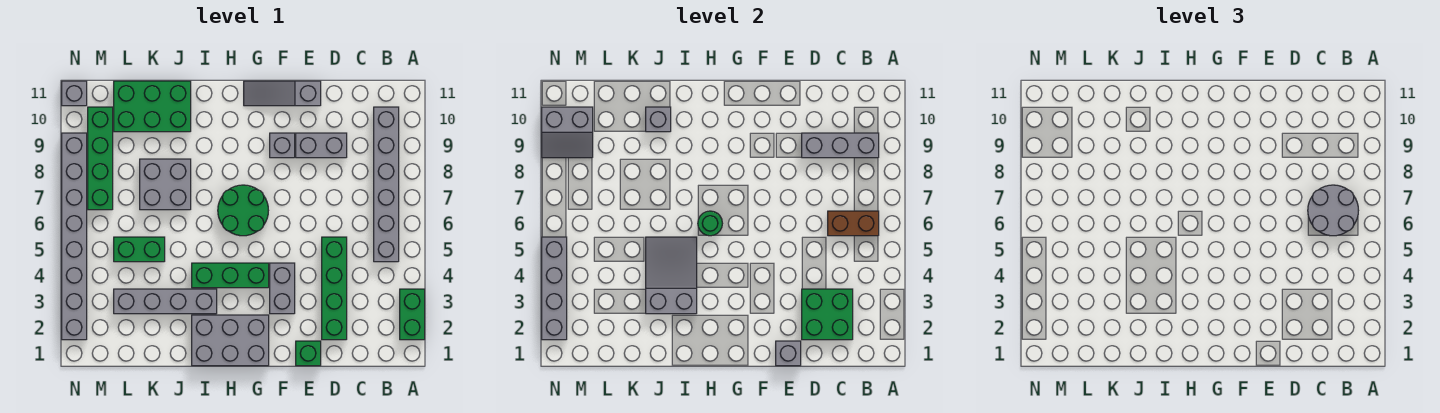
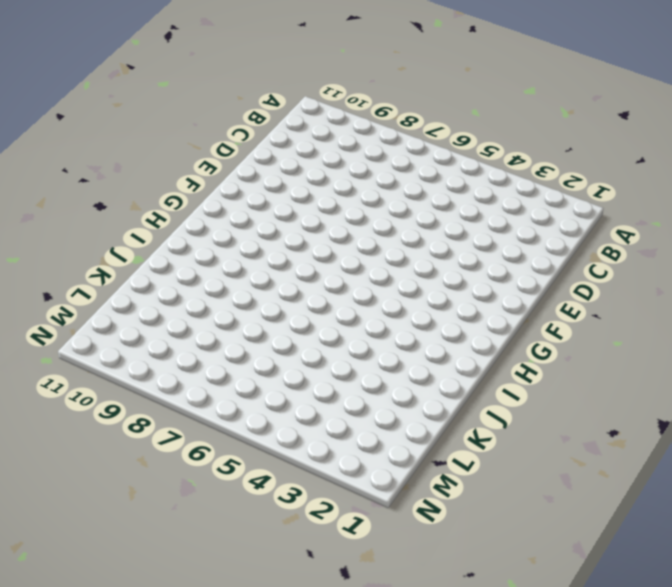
none -> green 1x2 brick [400,289,425,340]
none -> grey 1x6 brick [374,107,399,262]
none -> green 1x4 brick [322,237,347,340]

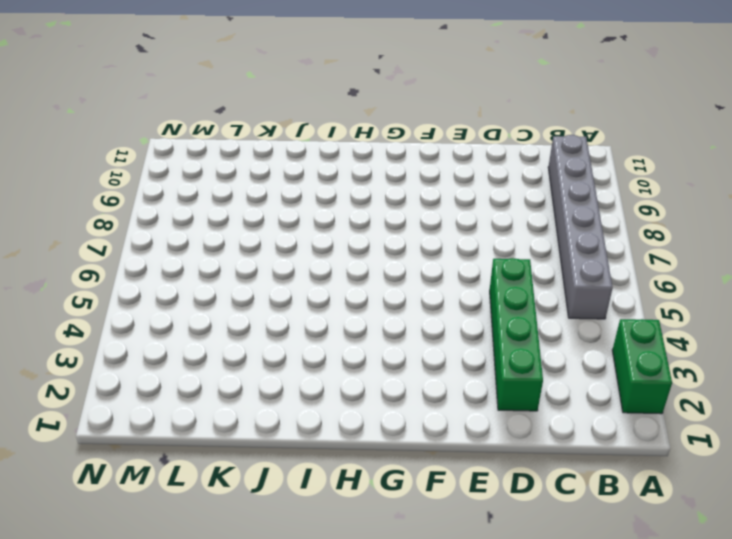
none -> grey 1x2 brick [296,133,347,158]
none -> green 1x1 brick [296,341,321,366]
none -> grey 1x3 slope [244,81,321,106]

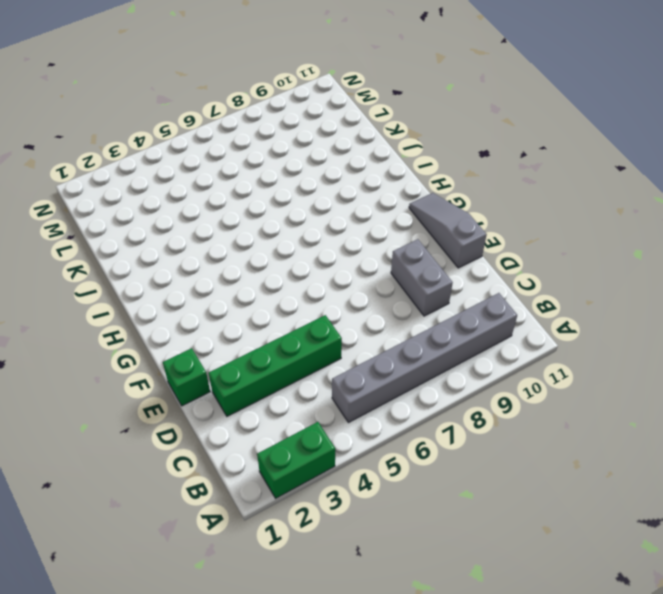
none -> grey 1x2 brick [270,263,295,314]
none -> grey 1x1 brick [270,133,295,158]
none -> grey 2x3 brick [192,315,269,366]

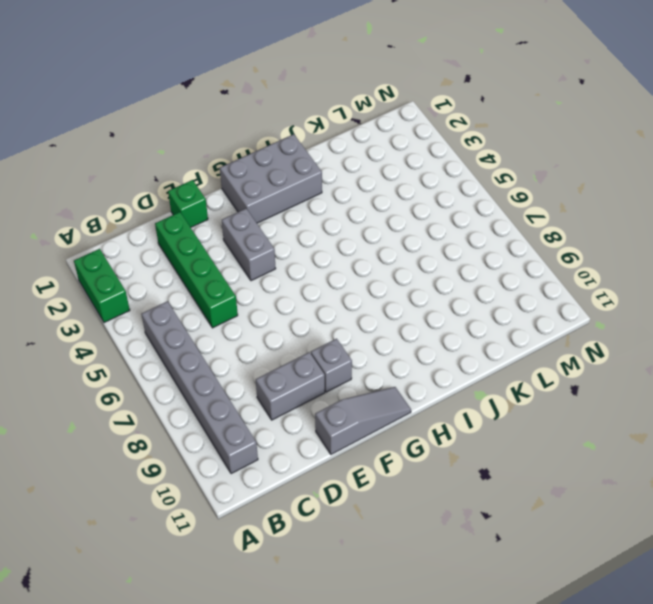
none -> green 1x3 brick [192,263,269,288]
none -> green 2x2 round brick [218,185,268,236]
none -> grey 1x4 brick [114,289,217,314]

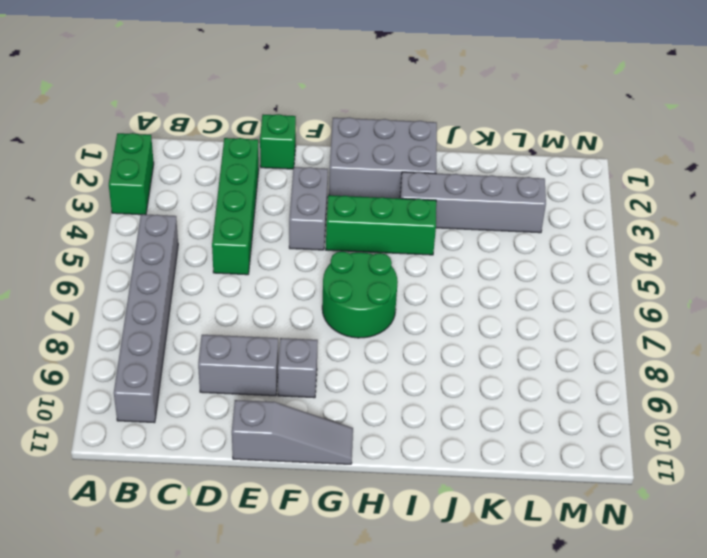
none -> grey 2x2 brick [140,159,191,210]
none -> green 2x3 brick [114,81,191,132]
none -> green 1x2 brick [114,237,165,262]

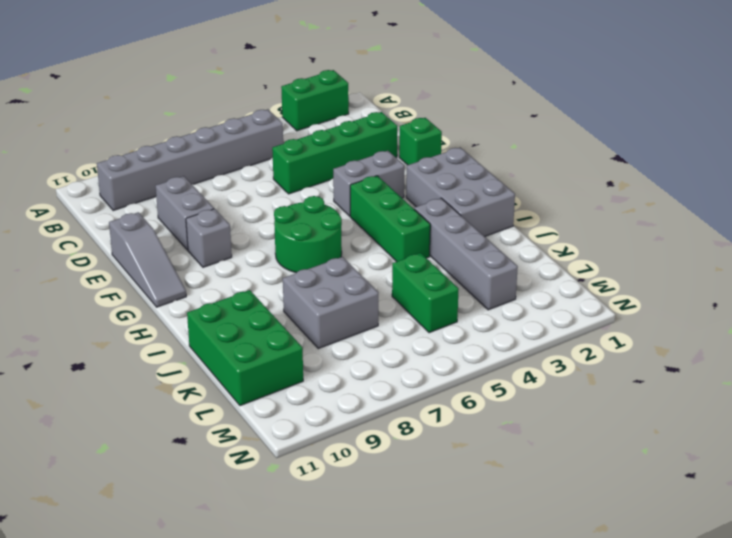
none -> green 1x4 brick [88,107,113,210]
none -> grey 1x8 brick [62,133,87,340]
none -> grey 1x1 brick [62,81,87,106]

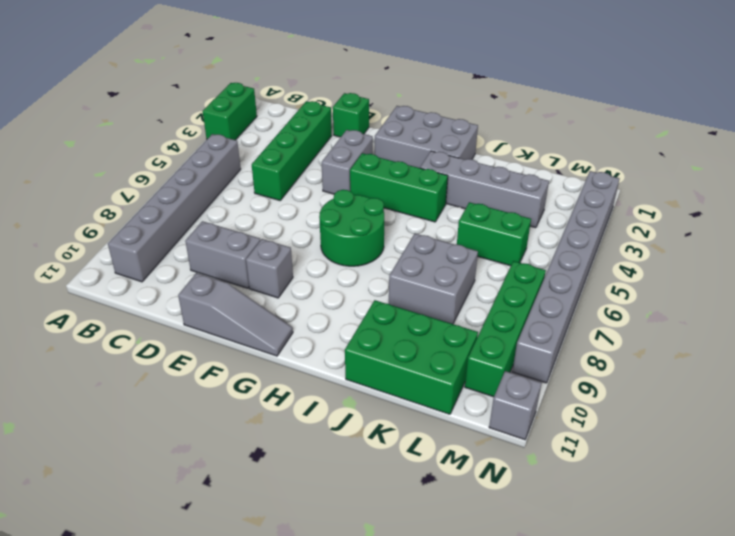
none -> brown 1x2 brick [828,211,879,236]
none -> grey 1x3 brick [802,133,879,158]
none -> green 2x2 brick [802,289,853,340]

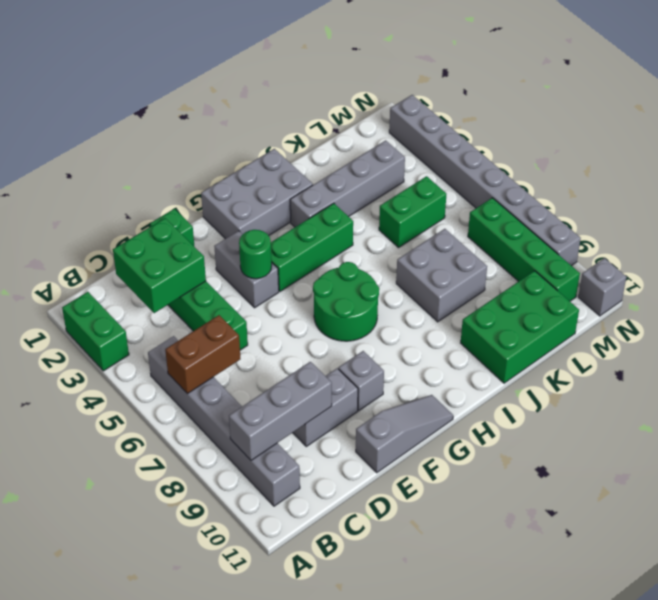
green 1x1 round brick [239,230,272,279] -> green 1x1 round brick moved to [698,211,722,236]
none -> grey 1x1 brick [776,341,801,366]
none -> grey 2x3 slope [646,237,697,314]
none -> grey 1x1 brick [646,107,671,132]

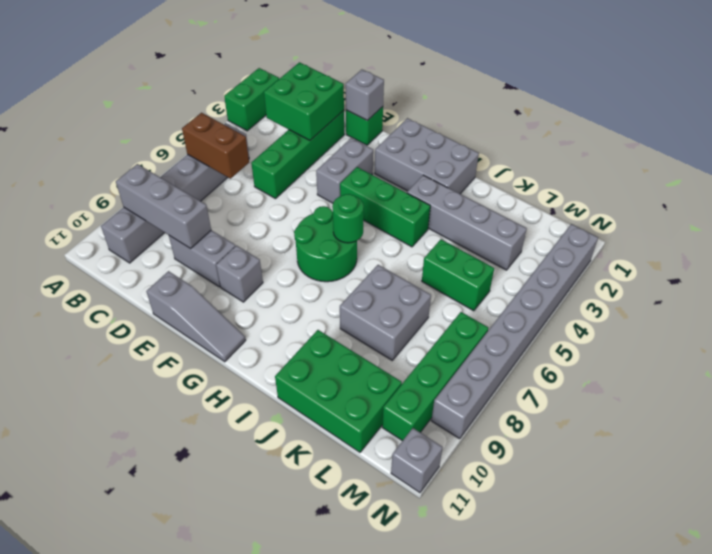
none -> grey 2x3 slope [646,237,697,314]
none -> grey 1x1 brick [646,107,671,132]
none -> grey 2x2 slope [542,107,593,158]

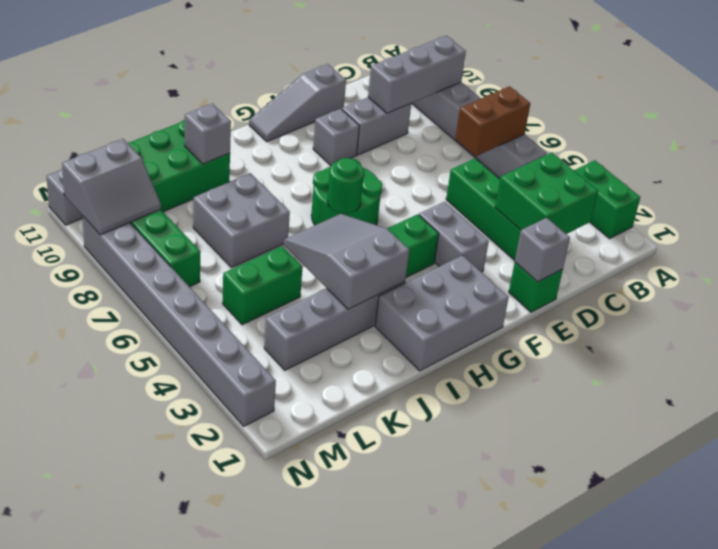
none -> grey 1x4 brick [542,237,567,340]
none -> grey 2x2 round brick [1308,185,1358,236]

